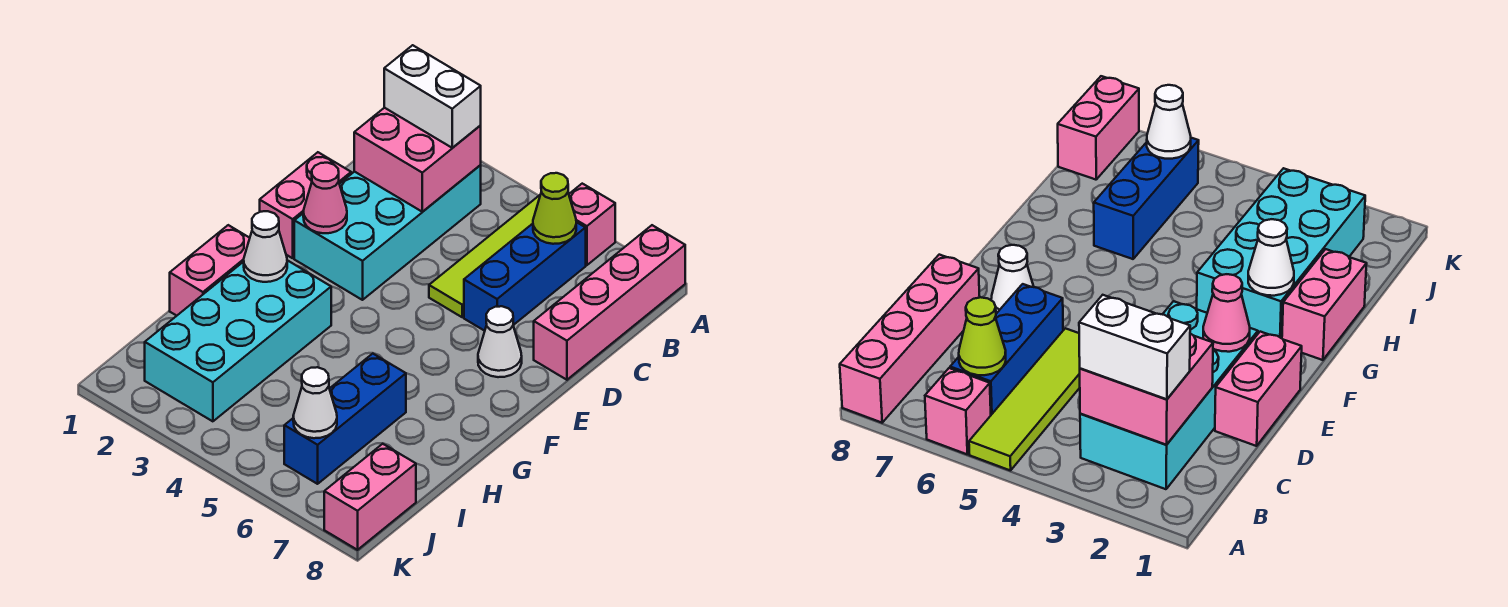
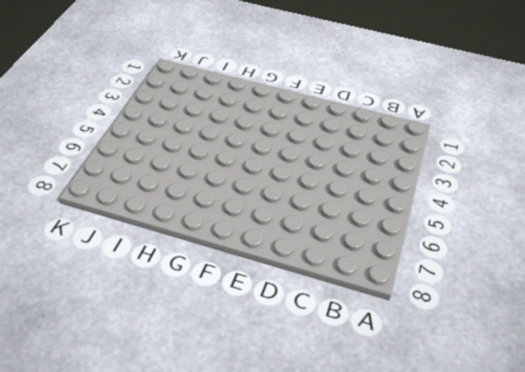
none -> lime 1x4 tile [429,195,540,317]
none -> pink 1x1 brick [569,184,615,265]
none -> pink 1x4 brick [534,225,685,380]

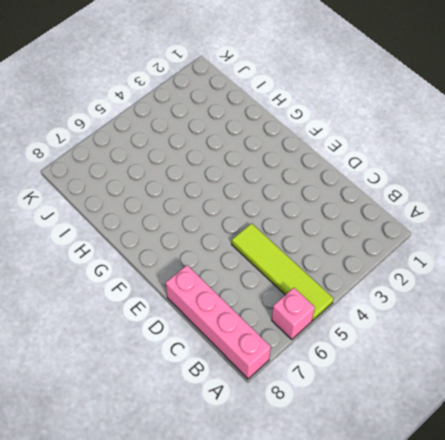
none -> cyan 2x4 brick [294,165,481,300]
none -> blue 1x3 brick [464,222,586,331]
none -> pink 1x2 brick [260,152,351,258]

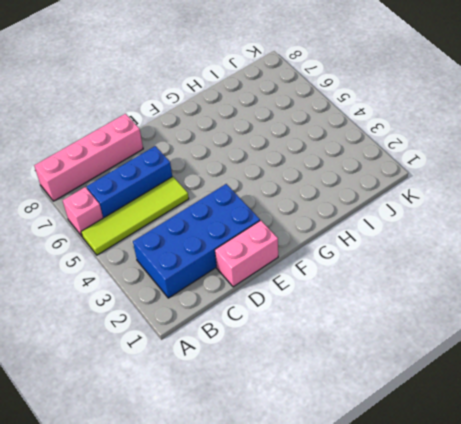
blue 2x4 brick [133,184,260,298] -> cyan 2x4 brick [294,165,481,300]
none -> white 1x1 cone [478,306,522,377]
none -> pink 1x2 brick [170,225,250,316]
none -> cyan 2x4 brick [145,260,331,421]

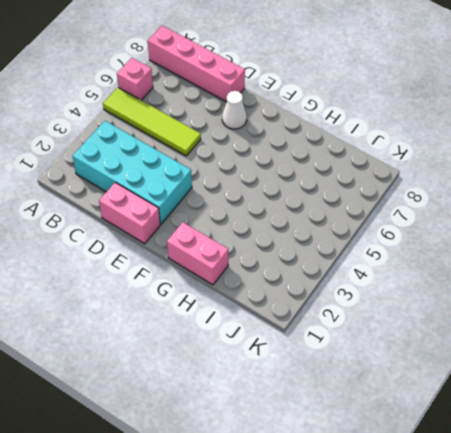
none -> blue 1x3 brick [464,222,586,331]
none -> cyan 2x4 brick [145,260,331,421]
none -> blue 1x3 brick [284,354,406,484]

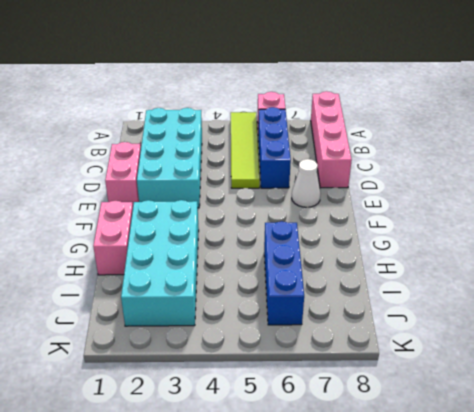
none -> pink 1x2 brick [324,444,416,550]
none -> pink 2x2 brick [354,108,481,212]
none -> lime 1x1 cone [533,173,576,244]

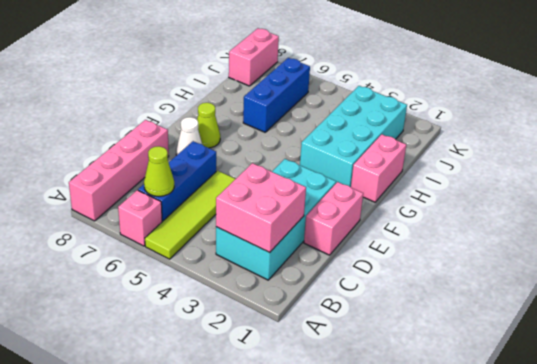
lime 1x1 cone [197,103,220,148] -> none
none -> pink 1x1 cone [303,163,347,233]
none -> white 1x1 cone [244,211,287,282]
none -> white 1x1 cone [293,367,337,438]

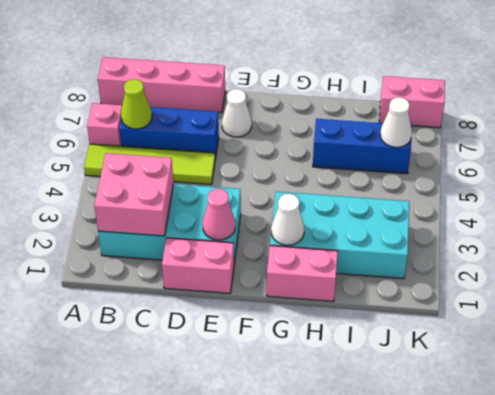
none -> white 1x2 brick [384,45,481,148]

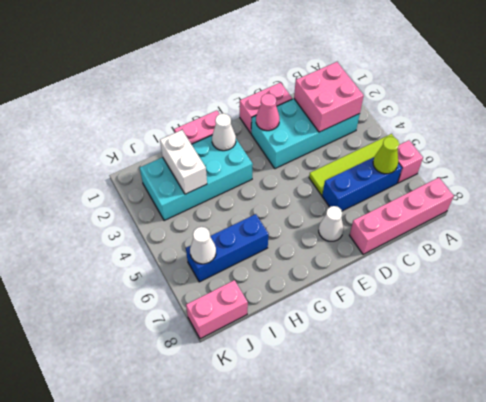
white 1x2 brick [160,130,207,194] -> white 1x2 brick moved to [384,45,481,148]

